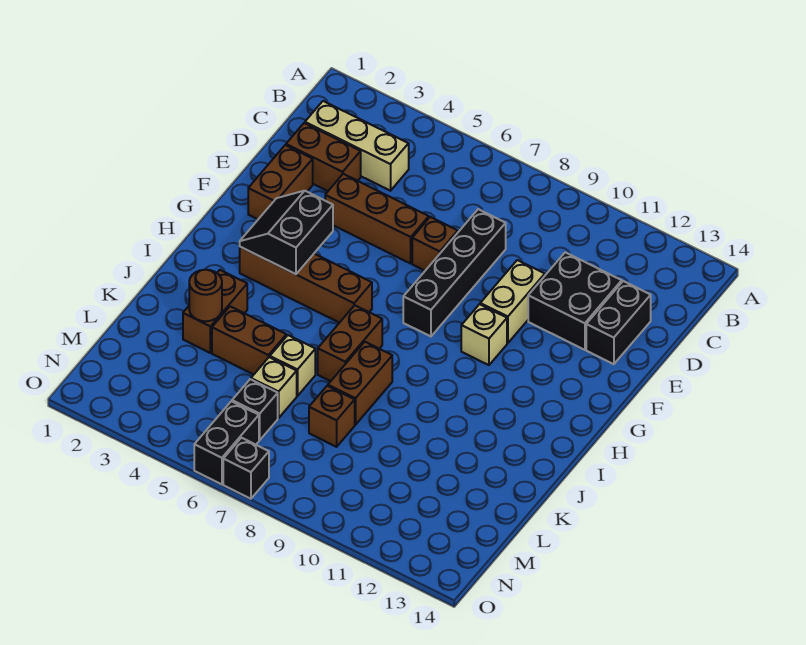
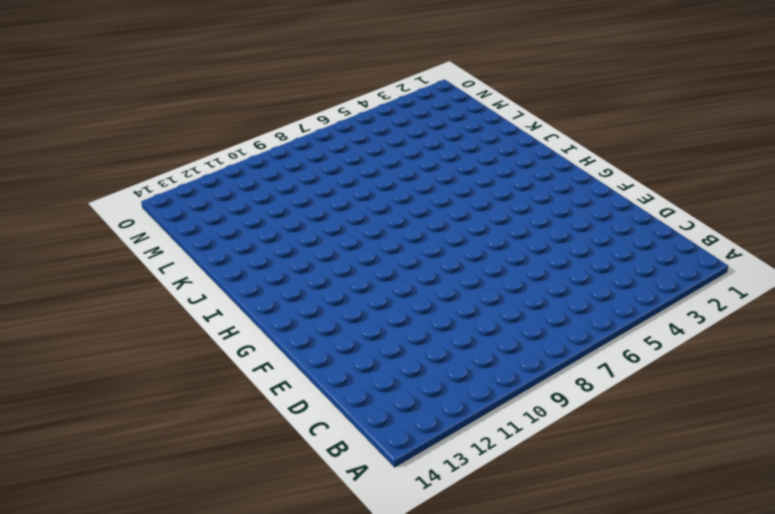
none -> tan 1x3 brick [305,101,409,191]
none -> brown 1x2 brick [286,123,361,191]
none -> black 1x4 brick [403,209,506,336]

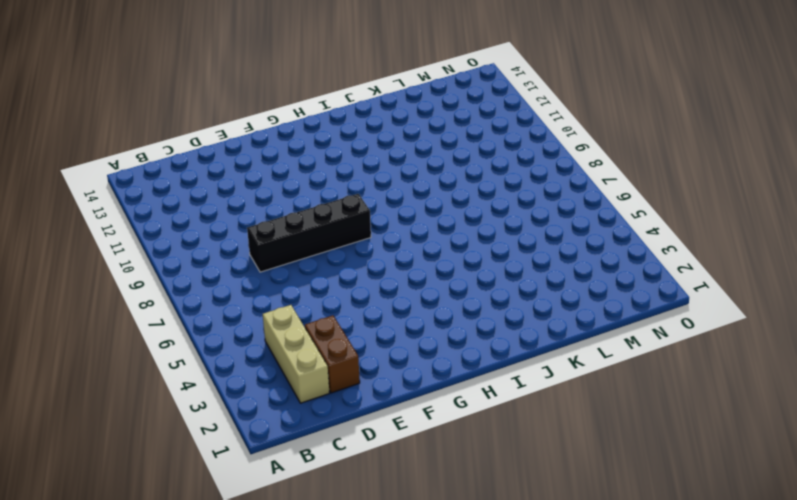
none -> black 2x2 brick [528,252,622,350]
none -> black 1x2 brick [586,281,651,364]
none -> brown 1x2 brick [248,145,313,219]

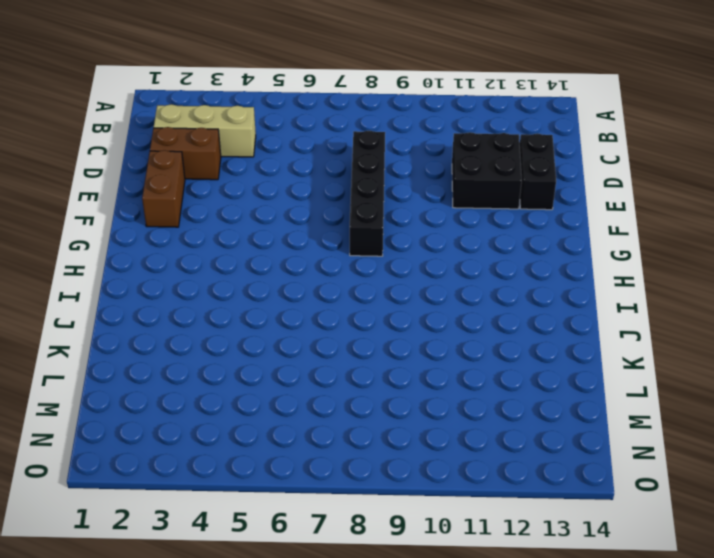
none -> brown 1x3 brick [325,174,429,263]
none -> brown 1x1 brick [412,217,458,271]
none -> tan 1x2 brick [480,260,545,343]

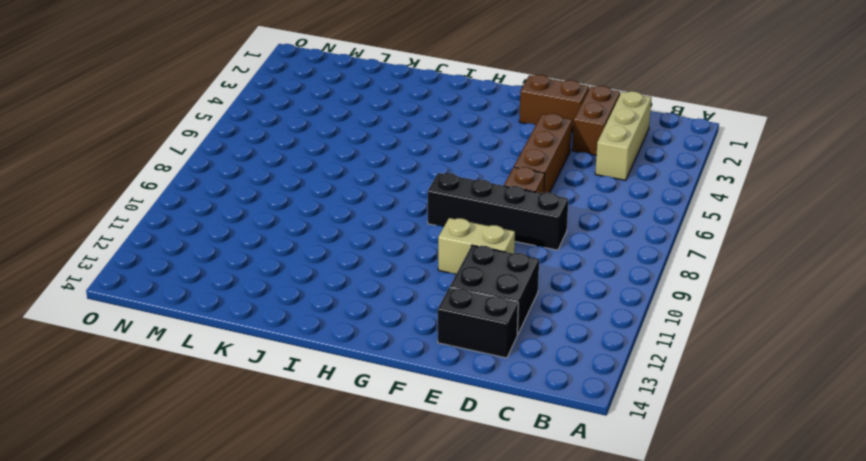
none -> tan 1x1 brick [461,304,507,365]
none -> brown 1x4 brick [240,247,372,323]
none -> brown 1x2 brick [318,305,382,381]

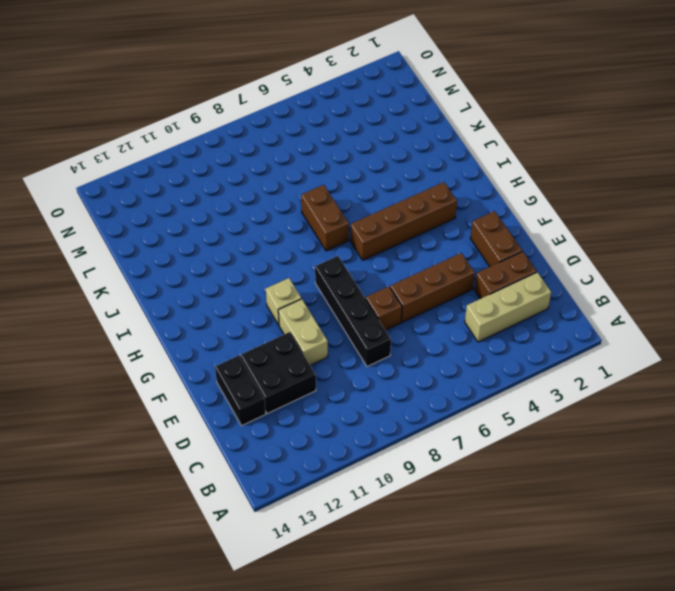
none -> brown 1x2 brick [183,270,247,353]
none -> brown 1x2 brick [328,342,392,425]
none -> brown 1x2 brick [212,306,286,374]

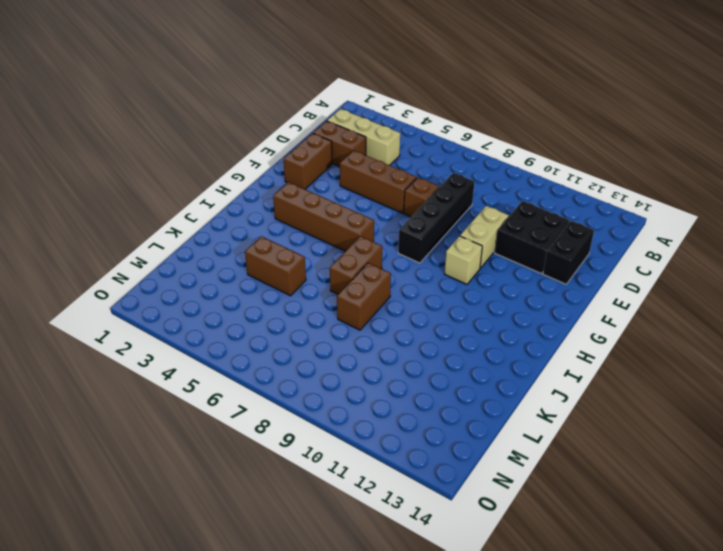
none -> brown 1x2 brick [183,270,247,353]
none -> tan 1x1 brick [270,335,315,396]
none -> tan 1x1 brick [251,357,297,418]

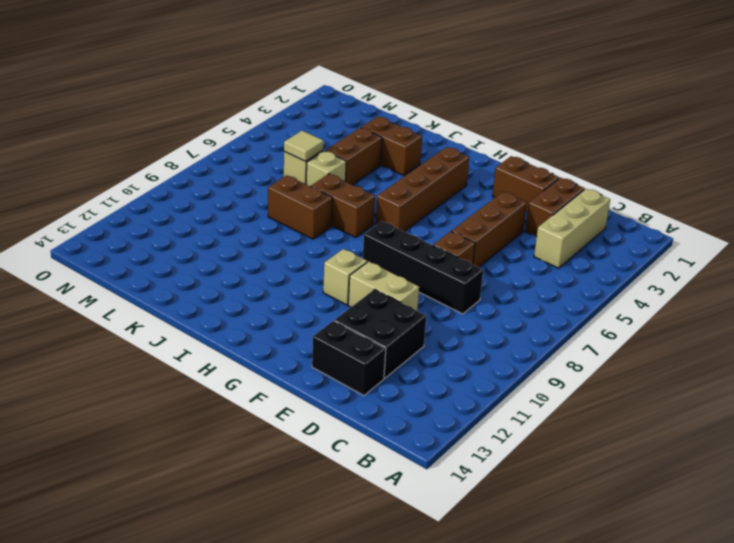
tan 1x1 tile [284,131,324,161] -> none
none -> brown 1x1 brick [309,386,355,447]
none -> black 1x1 brick [232,379,278,440]
none -> black 1x2 brick [194,401,259,484]

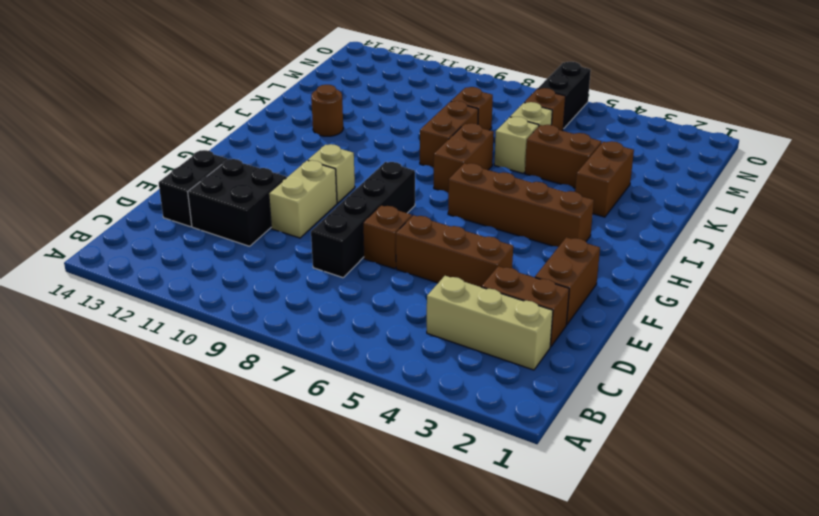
brown 1x1 round brick [311,85,343,136] -> brown 1x1 round brick moved to [189,270,222,321]
brown 1x1 brick [524,88,566,131] -> black 1x1 brick [232,379,278,440]
none -> black 1x1 brick [223,438,269,499]
none -> black 2x2 slope [240,191,333,274]

